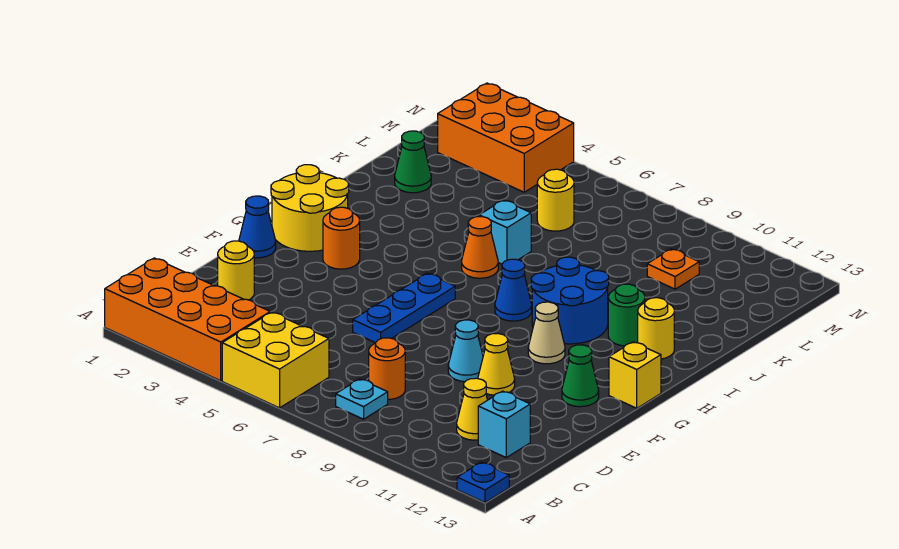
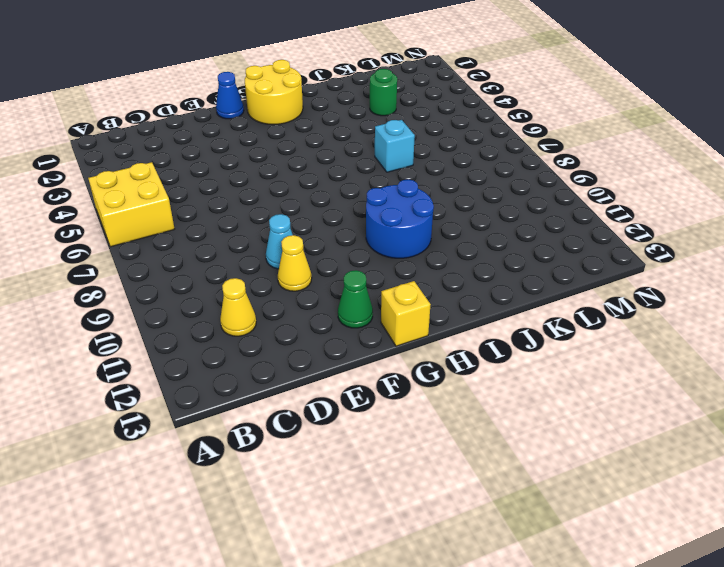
green 1x1 round brick [370,69,397,116] -> green 1x1 round brick moved to [608,284,645,346]
none -> orange 2x4 brick [105,258,270,381]
none -> blue 1x1 plate [457,462,509,503]
none -> cyan 1x1 plate [336,379,388,419]

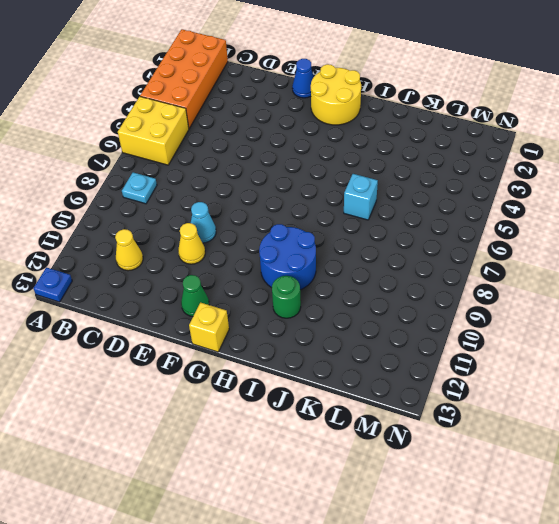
none -> orange 1x1 round brick [369,338,405,399]
none -> cyan 1x1 brick [478,391,530,457]
none -> yellow 1x1 round brick [218,241,254,300]

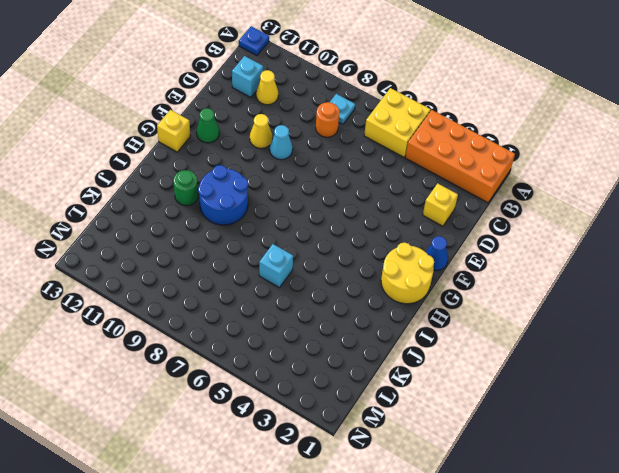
yellow 1x1 brick [423,183,458,226] -> yellow 1x1 round brick [218,241,254,300]
none -> blue 1x3 plate [353,273,455,343]
none -> orange 1x1 round brick [323,207,360,269]
none -> tan 1x1 cone [528,302,565,364]

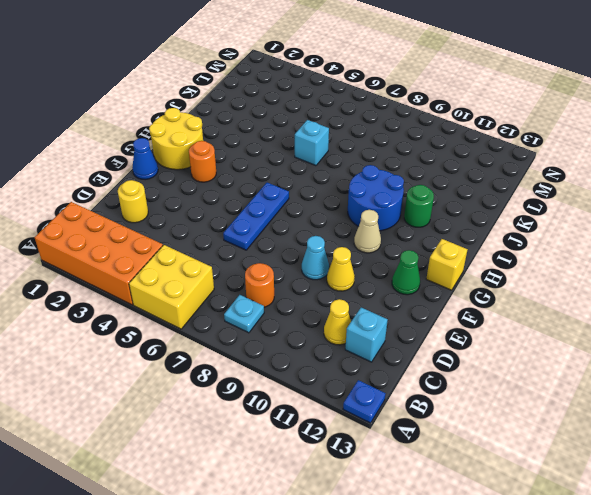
none -> blue 1x1 cone [495,259,532,321]
none -> orange 1x1 cone [462,217,498,278]
none -> yellow 1x1 round brick [638,298,674,359]

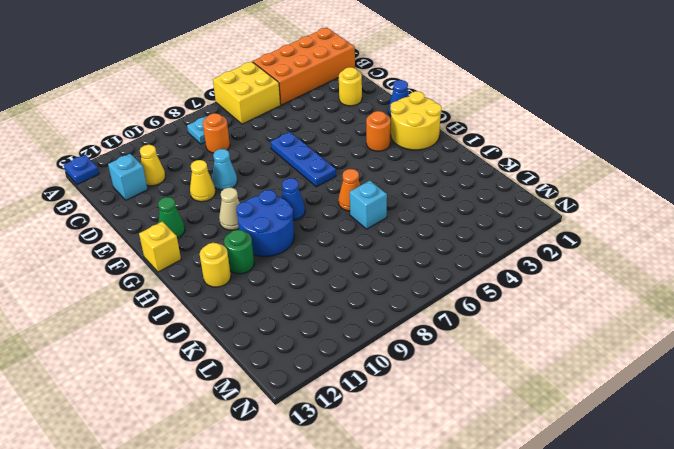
none -> green 1x1 cone [395,131,431,193]
none -> yellow 1x1 round brick [537,169,574,231]
none -> orange 1x1 plate [647,249,699,289]

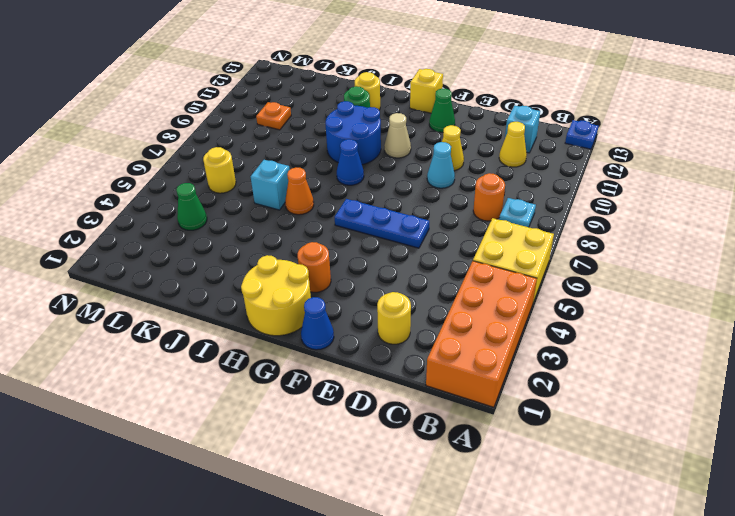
green 1x1 cone [176,183,207,230] -> green 1x1 cone moved to [395,131,431,193]
none -> orange 2x3 brick [438,83,574,192]

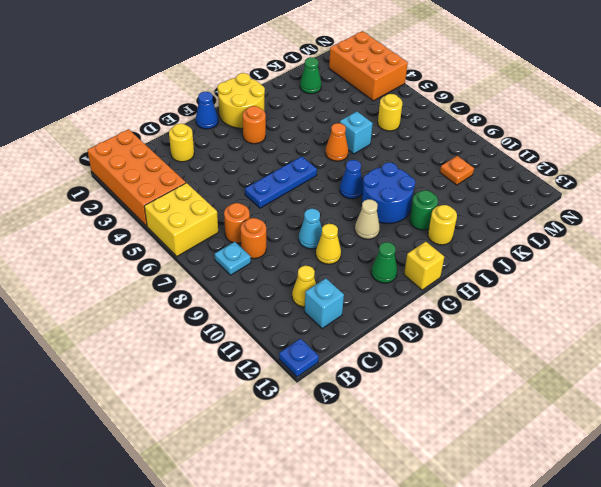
orange 1x1 round brick [224,203,250,243] -> none

